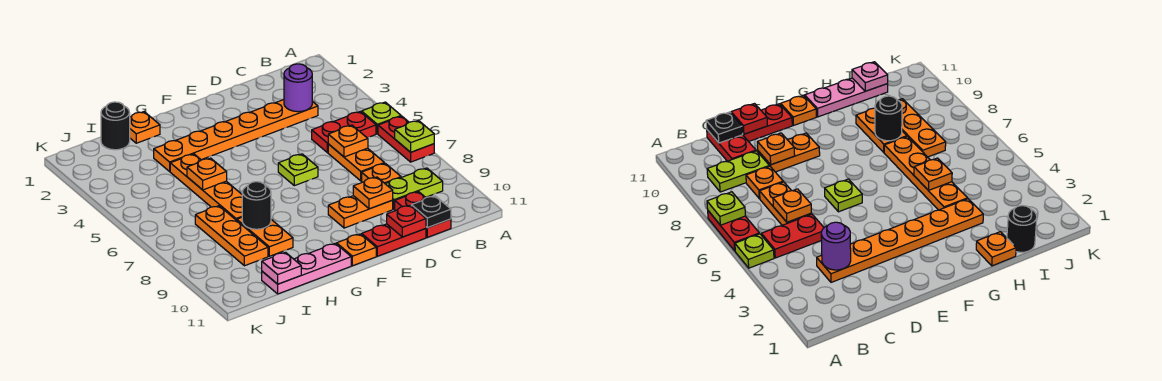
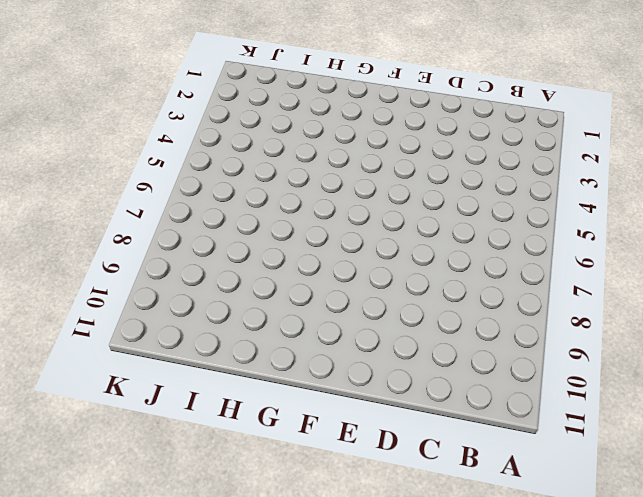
none -> lime 1x1 plate [362,102,401,134]
none -> red 1x2 plate [378,116,434,162]
none -> red 1x2 plate [312,112,376,153]

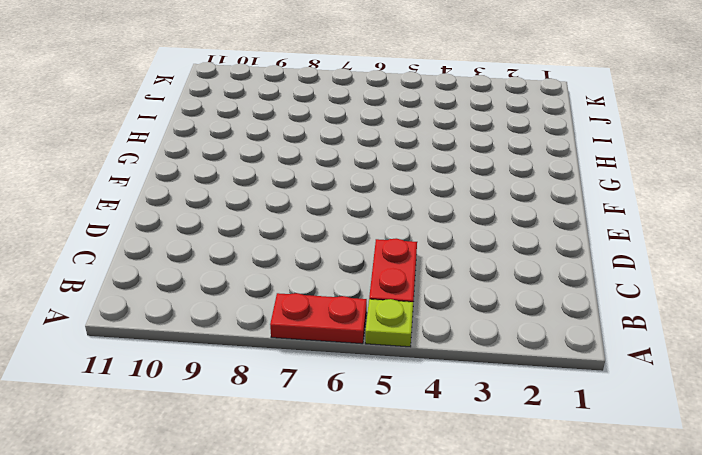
none -> lime 1x2 plate [386,168,443,209]
none -> orange 1x6 plate [154,100,318,171]
none -> orange 1x2 plate [328,144,384,181]

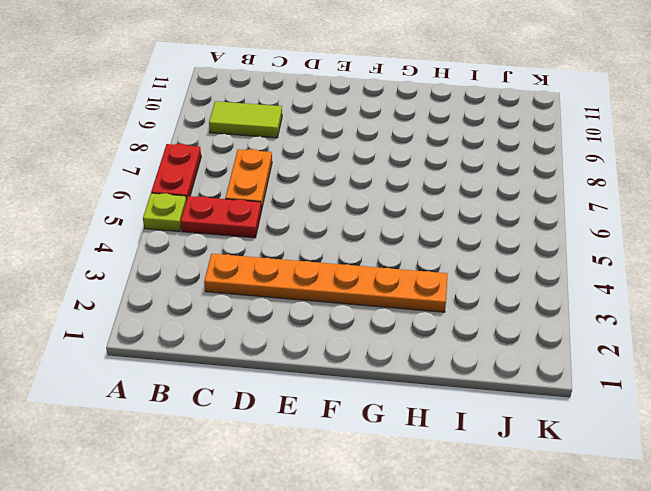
lime 1x2 tile [209,101,282,138] -> lime 1x2 plate [386,168,443,209]
none -> orange 1x1 plate [362,163,401,184]
none -> red 1x2 plate [395,192,451,237]
none -> orange 1x2 plate [328,196,393,228]

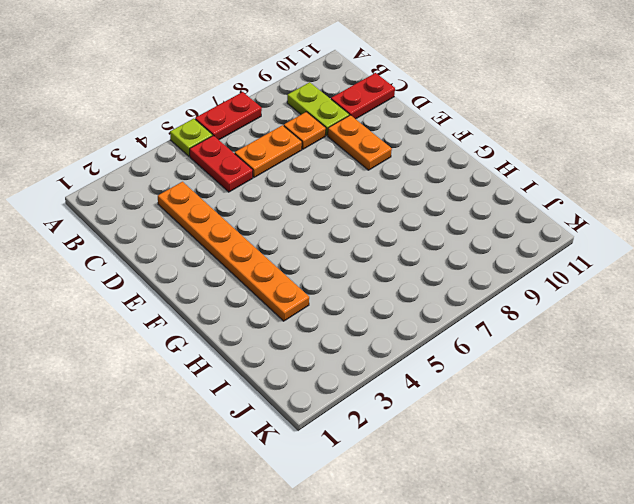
none -> red 1x2 plate [362,224,426,256]
none -> lime 1x1 plate [278,154,318,186]
none -> orange 1x1 plate [337,234,376,266]

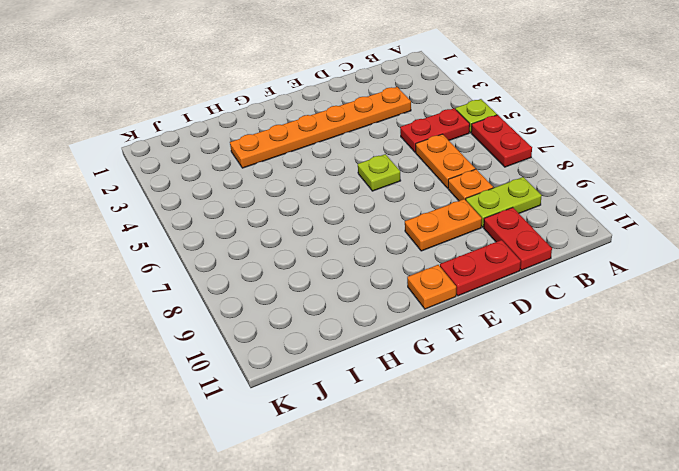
none -> pink 1x3 plate [262,243,351,294]
none -> orange 1x1 plate [130,112,160,143]
none -> orange 1x4 plate [170,154,242,220]

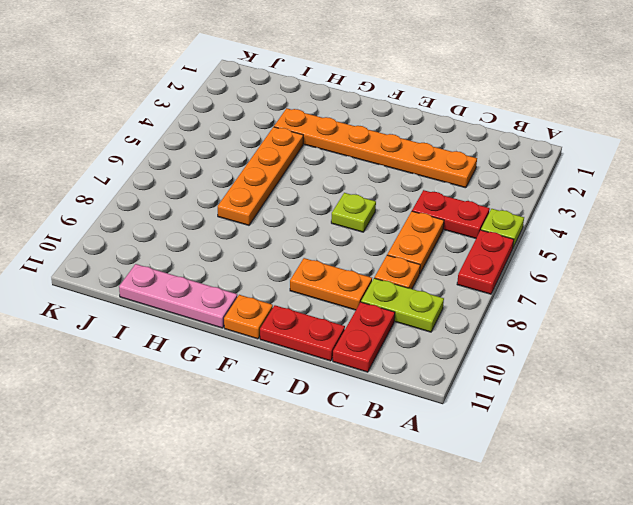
none -> orange 1x1 plate [130,112,160,143]
none -> orange 1x2 plate [237,218,293,256]
none -> black 1x1 round brick [101,102,130,150]

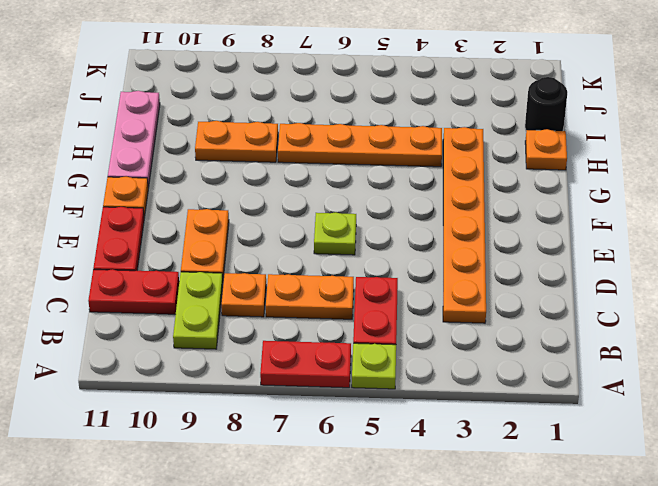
none -> orange 1x3 plate [195,206,268,266]
none -> lime 1x1 plate [395,121,434,152]
none -> purple 1x1 round brick [284,64,312,112]

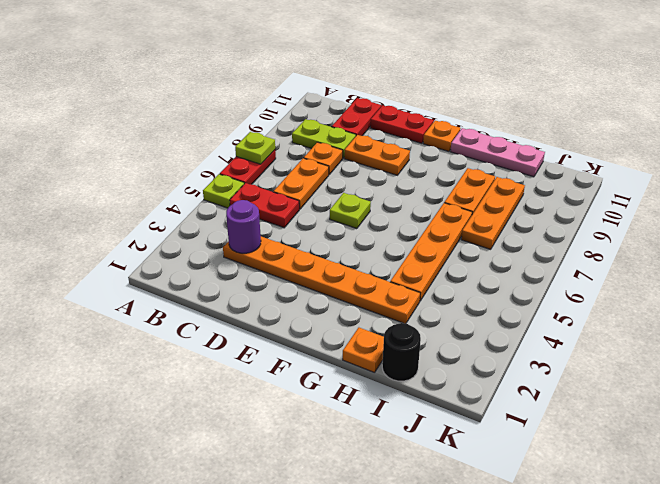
none -> orange 1x1 plate [328,125,368,157]
none -> black 1x1 plate [411,196,451,228]
none -> orange 1x1 plate [353,177,393,209]

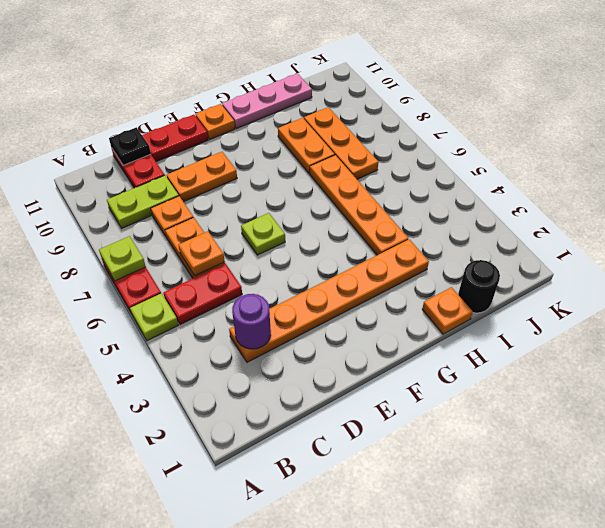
none -> orange 1x1 plate [353,177,393,209]
none -> red 1x1 plate [387,205,426,237]
none -> orange 1x1 plate [187,158,227,190]

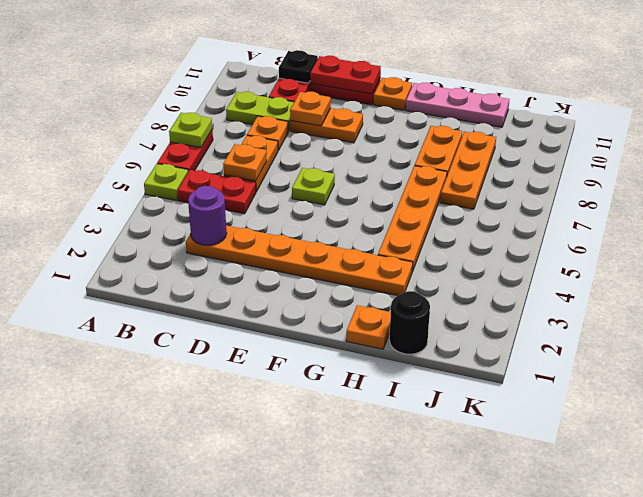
red 1x2 plate [310,56,381,94] -> red 1x1 plate [387,205,426,237]
none -> orange 1x1 plate [187,158,227,190]
none -> black 1x1 round brick [242,182,271,229]
none -> pink 1x1 plate [262,252,301,284]

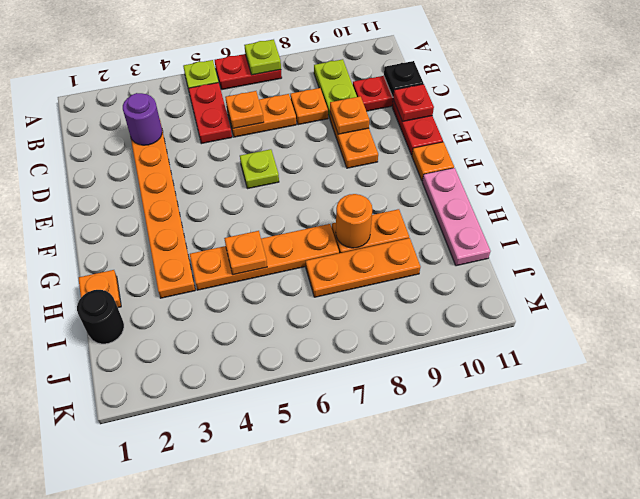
orange 1x1 round brick [336,194,372,248] -> black 1x1 round brick [242,182,271,229]
none -> pink 1x1 plate [262,252,301,284]

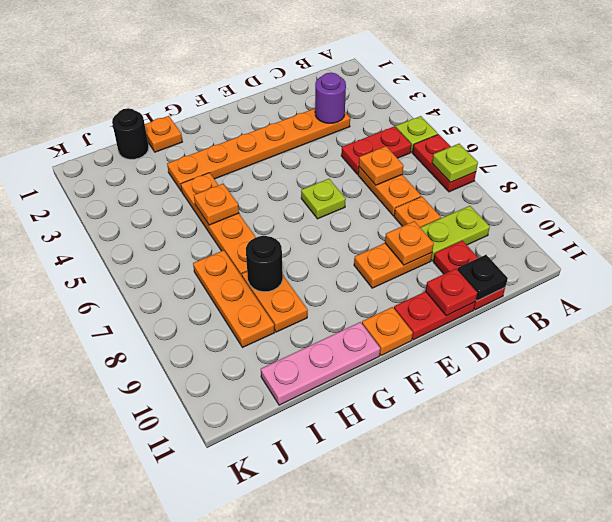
none -> pink 1x1 plate [262,252,301,284]

